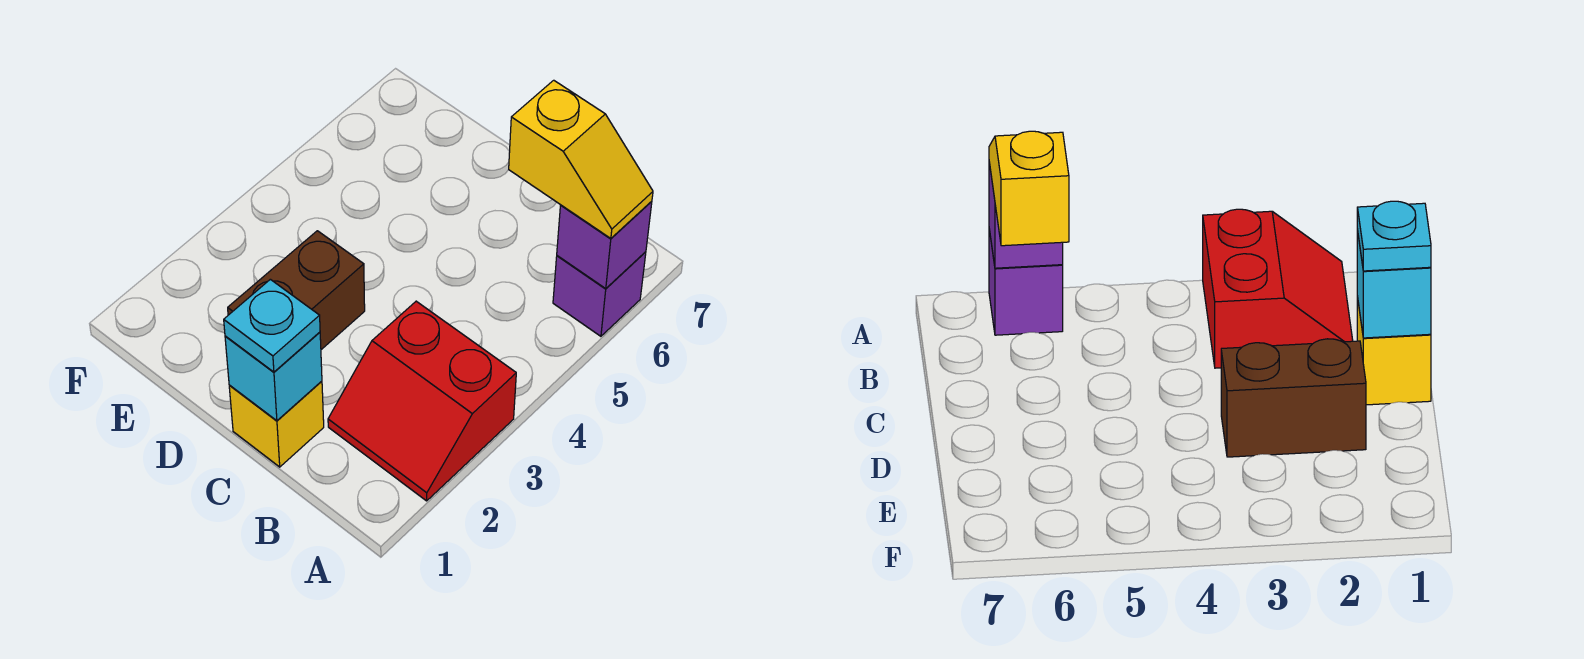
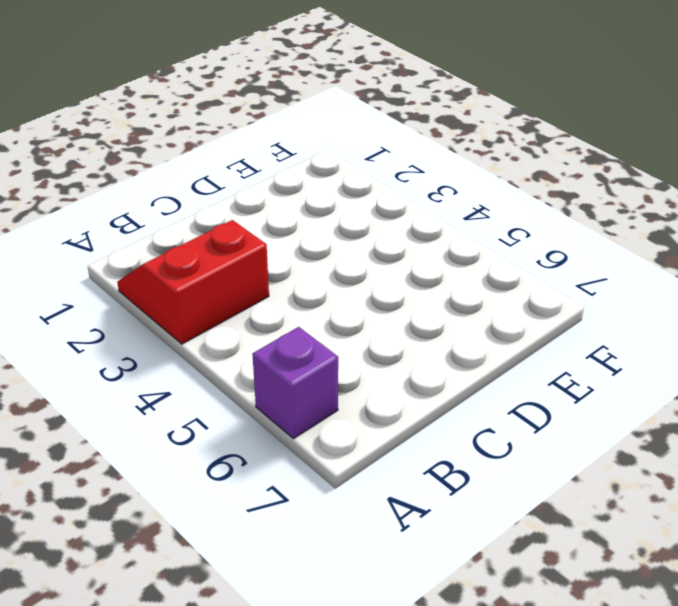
none -> yellow 1x1 brick [229,381,324,467]
none -> brown 1x2 brick [228,231,365,350]

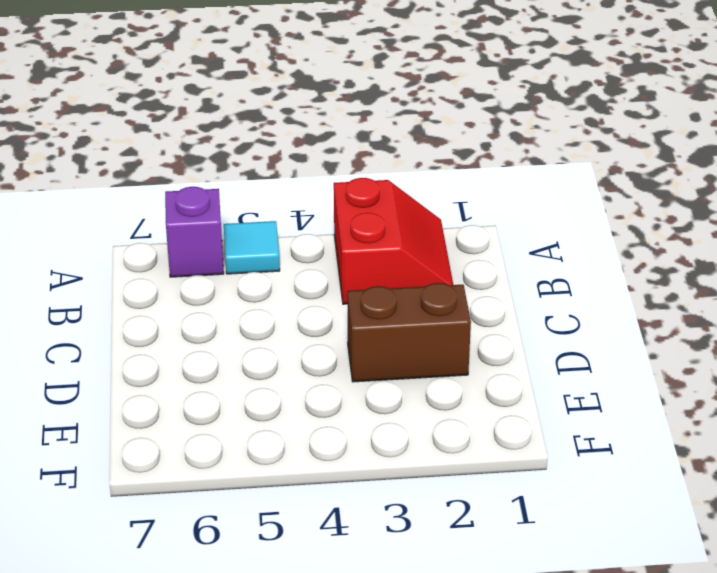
cyan 1x1 tile [224,221,280,274] -> none
none -> yellow 1x1 brick [229,381,324,467]
none -> purple 1x1 brick [557,201,652,289]

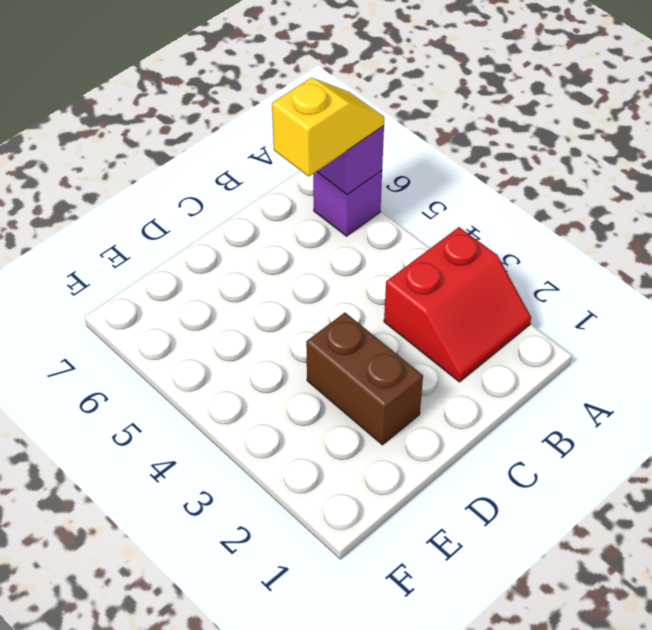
none -> yellow 1x1 brick [229,381,324,467]
none -> cyan 1x1 brick [225,332,322,421]

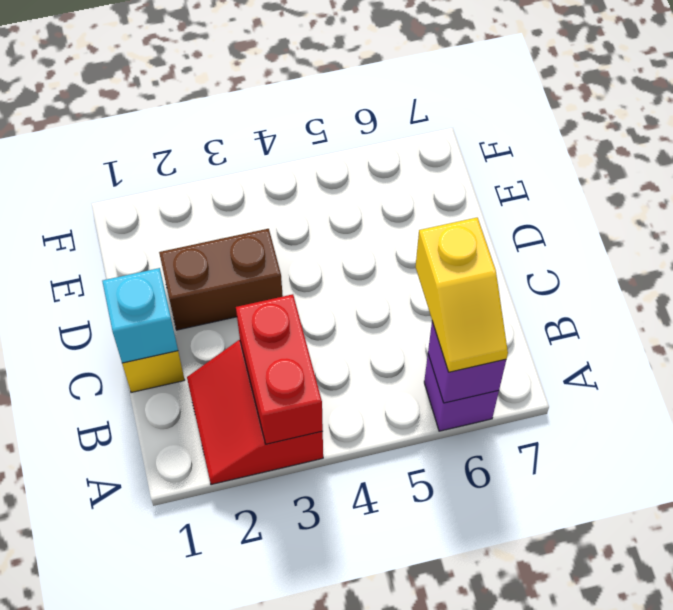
red 1x2 brick [236,294,323,444] -> none
none -> cyan 1x1 plate [224,279,320,372]

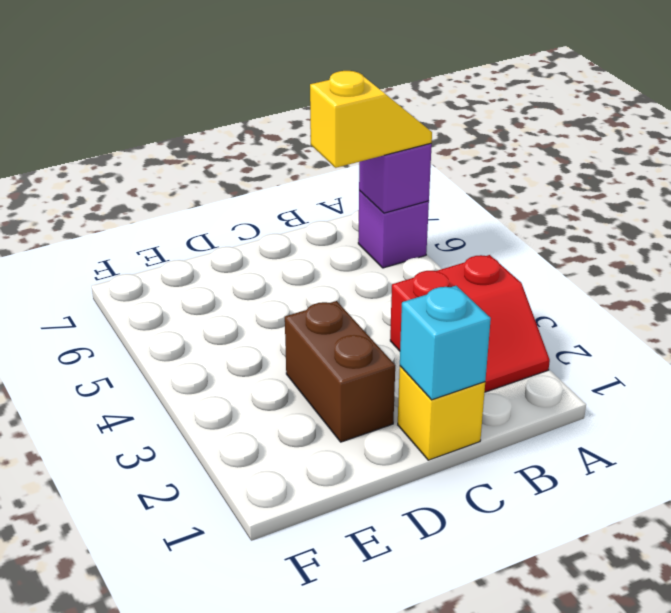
none -> cyan 1x1 plate [224,279,320,372]

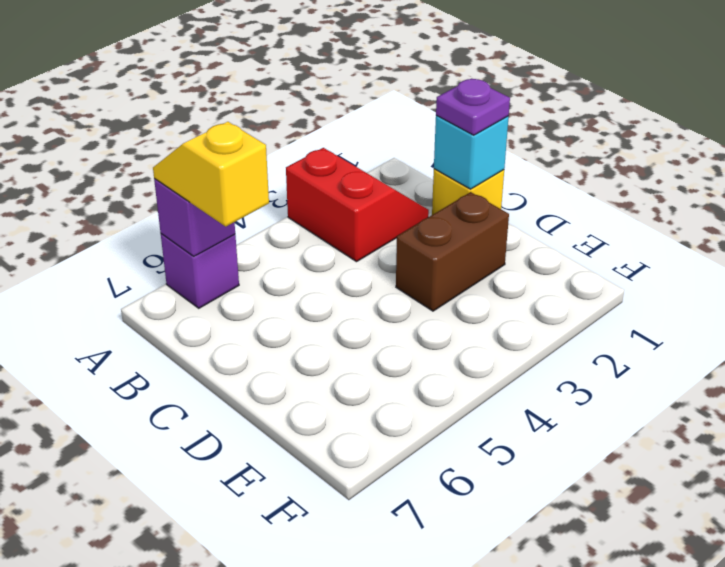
purple 1x1 plate [436,79,510,135] -> cyan 1x1 plate [224,279,320,372]

